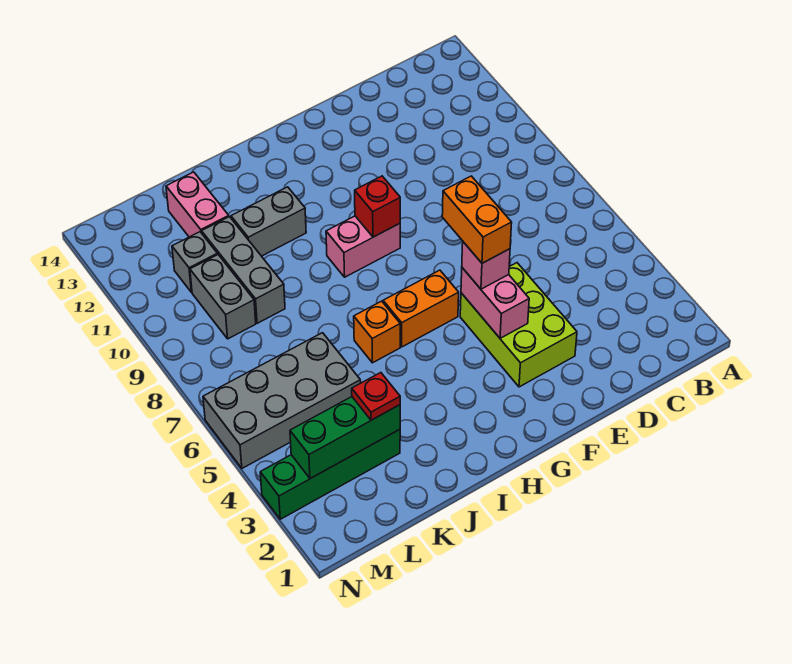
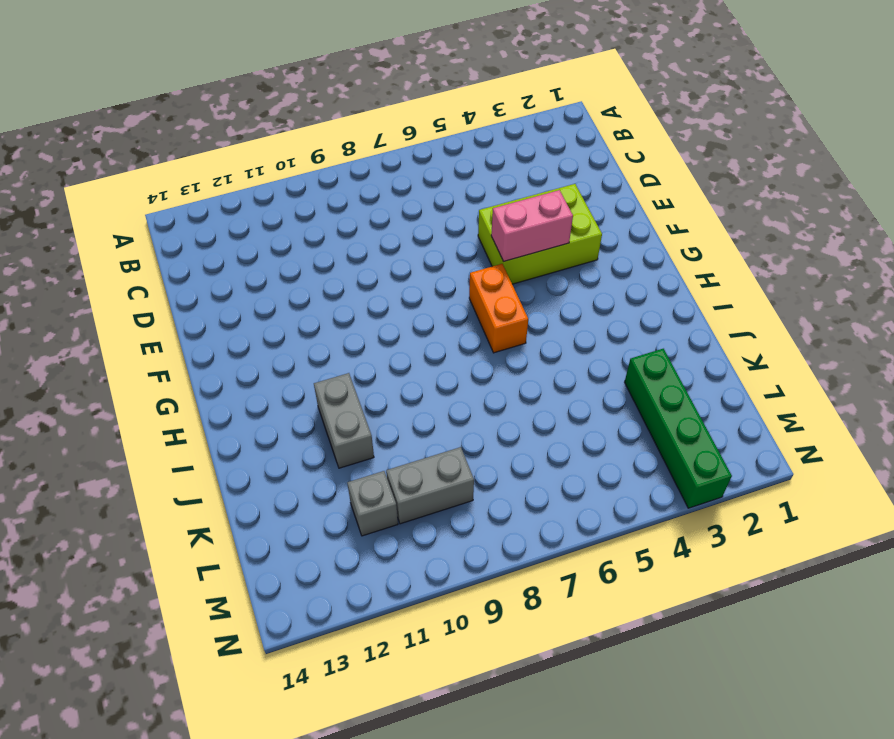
none -> pink 1x2 brick [326,216,400,277]
none -> orange 1x1 brick [354,301,400,363]
none -> grey 2x4 brick [203,333,361,468]

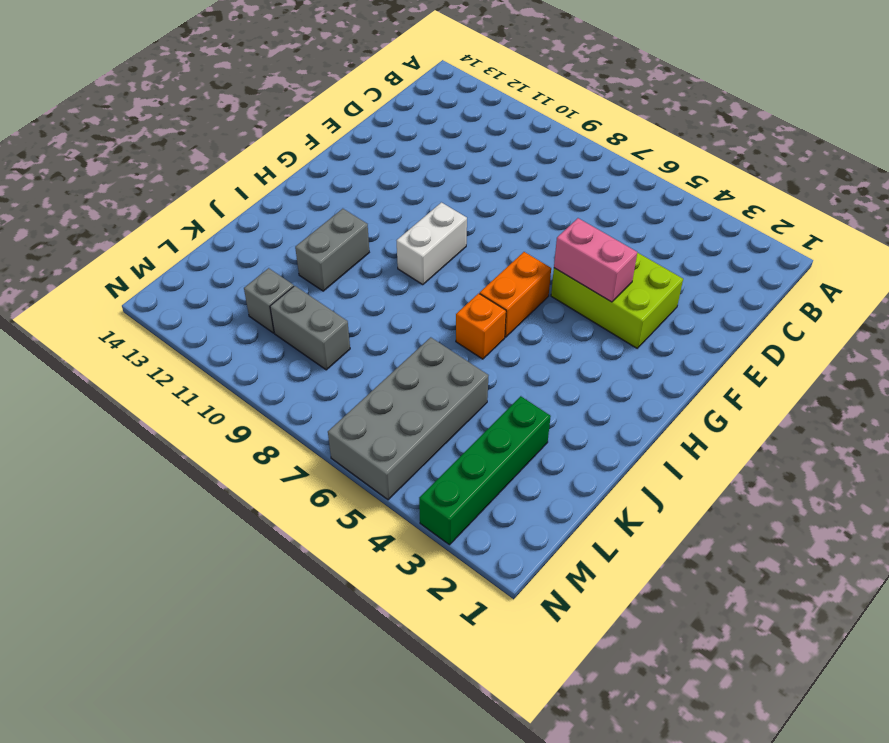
white 1x2 brick [397,202,467,285] -> pink 1x2 brick [326,216,400,277]
none -> grey 1x3 brick [202,217,285,323]
none -> pink 1x2 brick [166,172,229,237]
none -> red 1x1 brick [355,176,400,237]

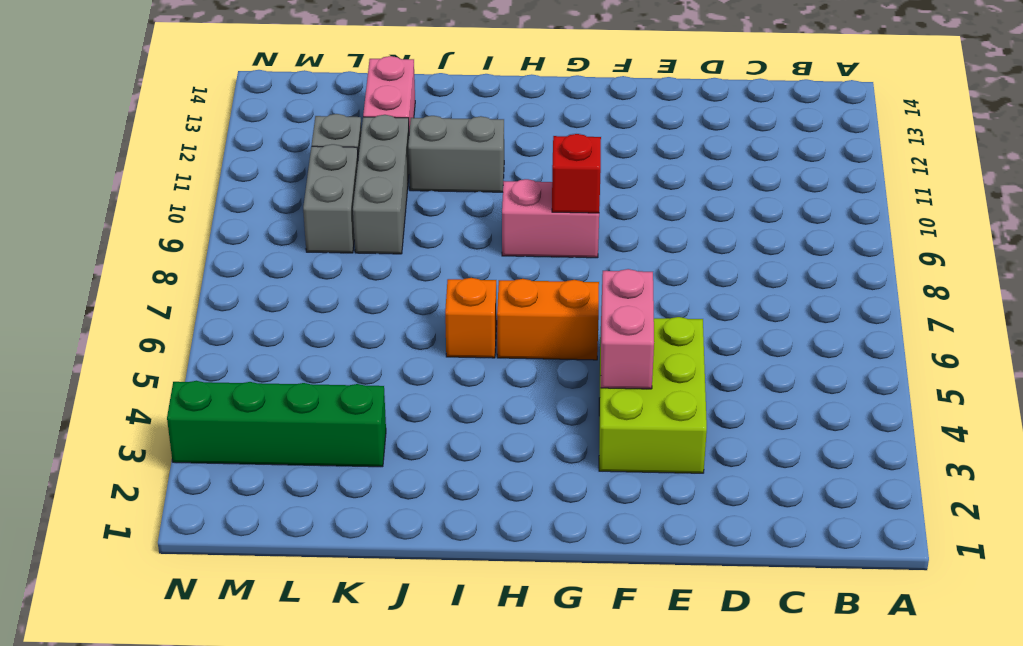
none -> grey 2x4 brick [203,333,361,468]
none -> green 1x3 brick [290,397,400,479]
none -> pink 1x1 brick [462,242,510,289]

